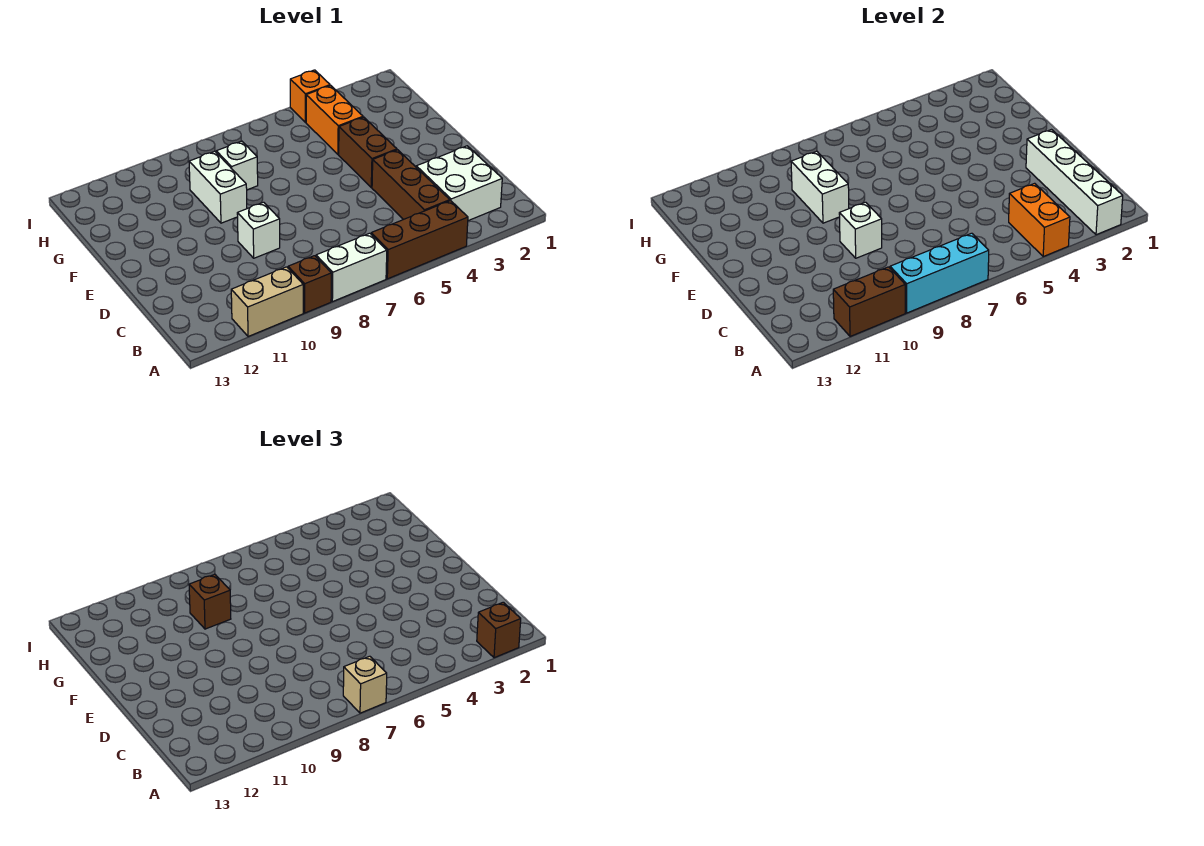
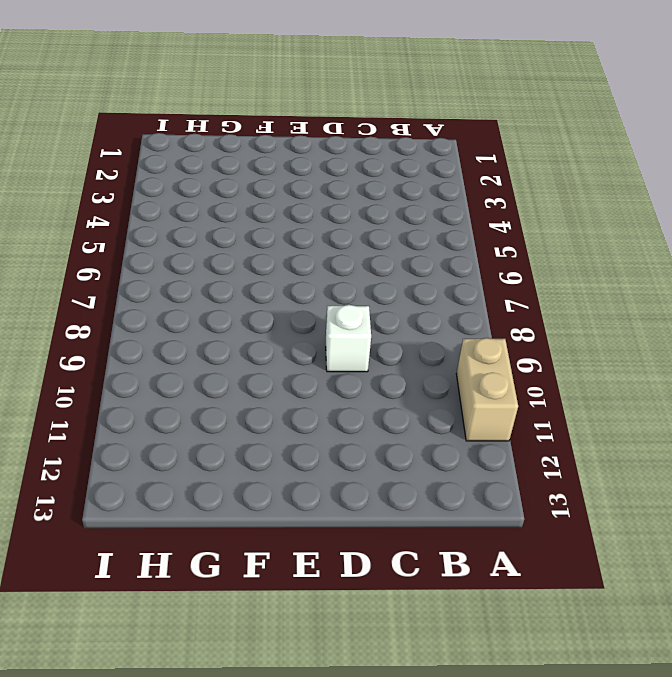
none -> brown 1x3 brick [371,201,468,279]
none -> white 1x2 brick [316,233,387,302]
none -> brown 1x1 brick [288,256,331,313]

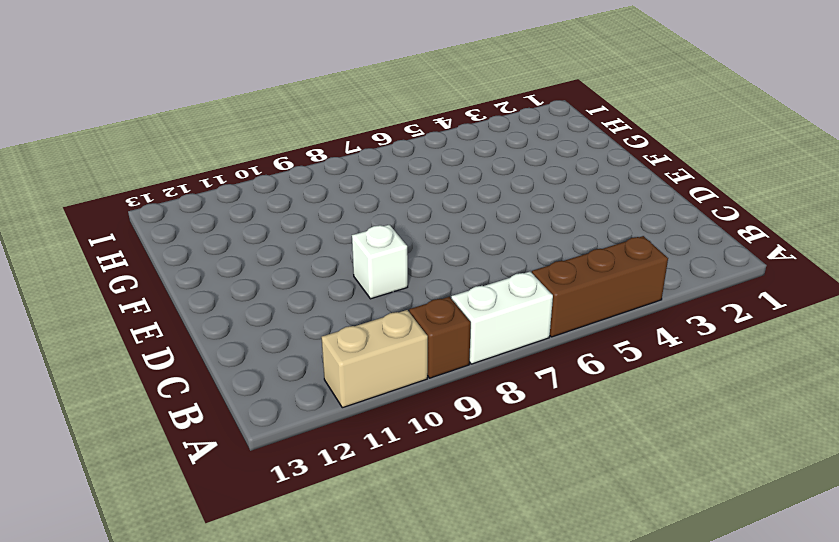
none -> white 2x2 brick [416,146,502,221]
none -> brown 1x3 brick [372,150,450,219]
none -> brown 1x2 brick [339,117,397,187]

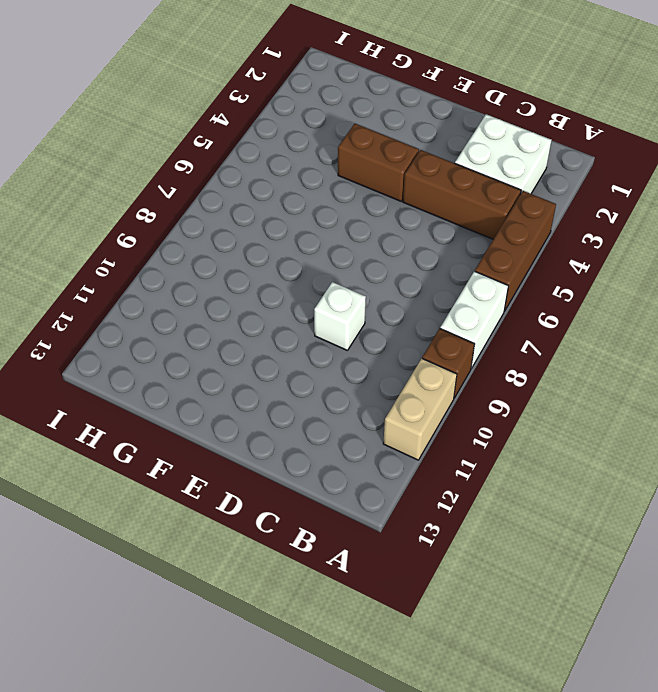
none -> white 1x2 brick [189,151,247,223]
none -> orange 1x2 brick [306,86,363,154]
none -> white 1x1 brick [216,141,258,190]

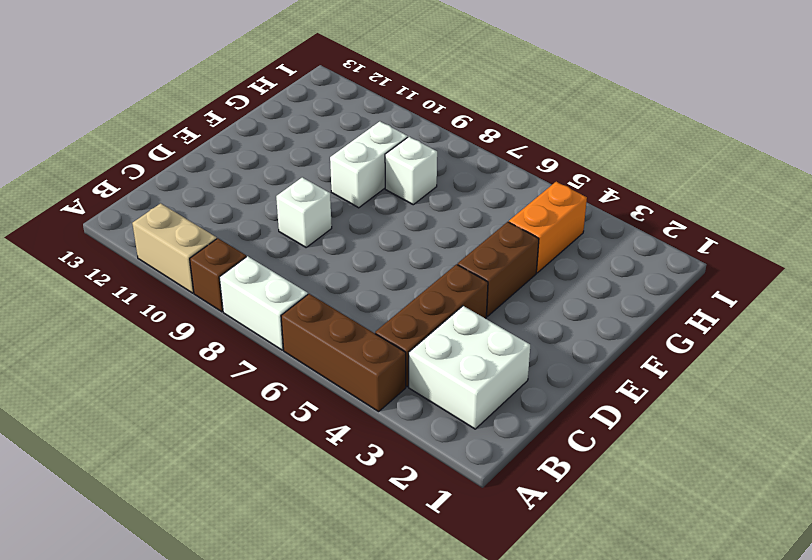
none -> orange 1x1 brick [290,70,330,122]
none -> white 1x4 brick [1026,130,1123,235]
none -> orange 1x2 brick [1009,183,1070,256]

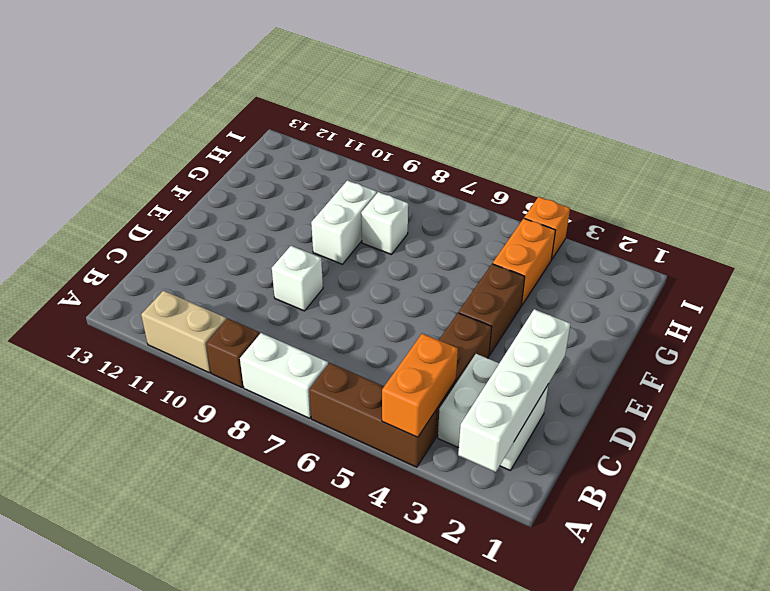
none -> cyan 1x3 brick [890,233,989,313]
none -> brown 1x2 brick [833,267,905,337]
none -> white 1x1 brick [839,202,882,258]

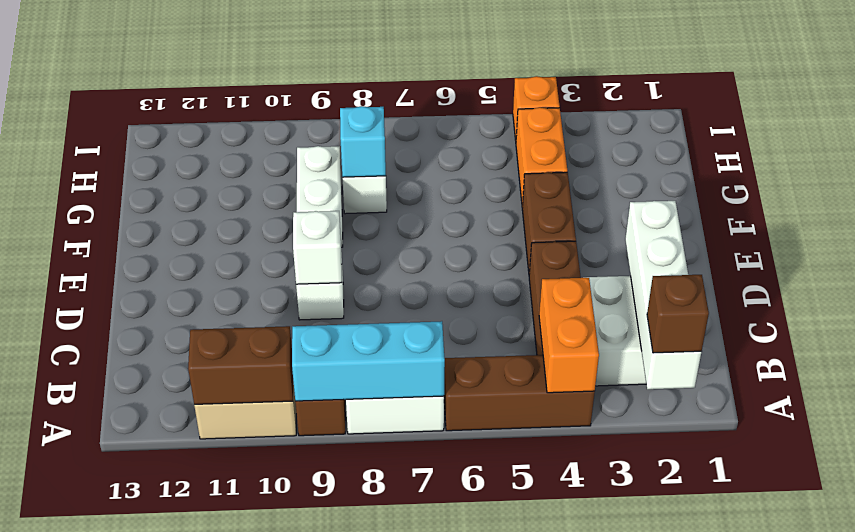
cyan 1x1 brick [340,106,386,177] -> none
none -> white 1x2 brick [791,151,849,223]
none -> tan 1x1 brick [343,656,387,713]
none -> brown 1x1 brick [189,574,231,629]

